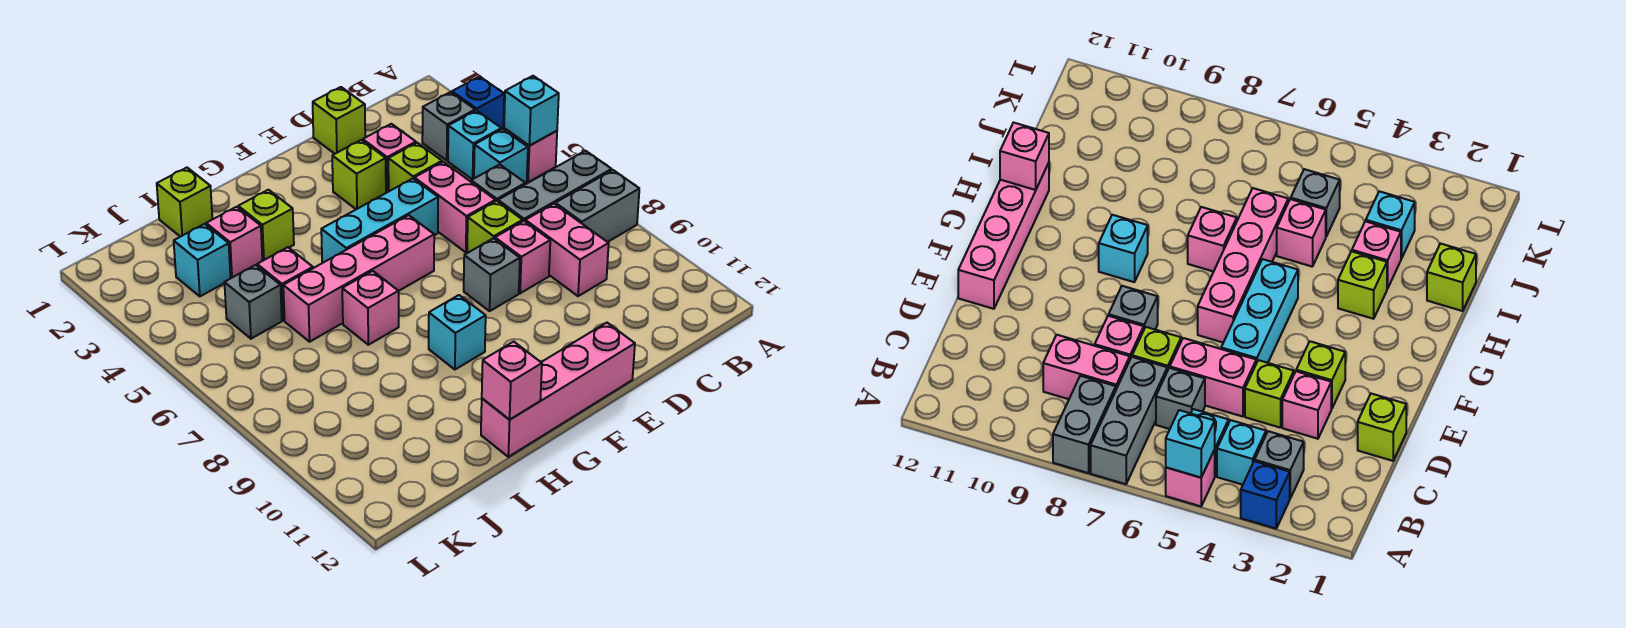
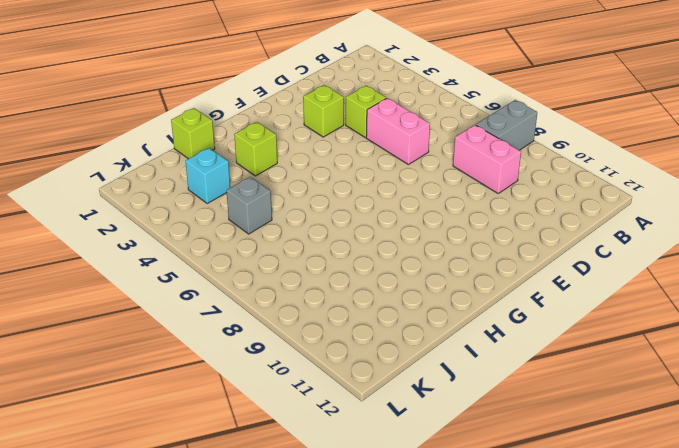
none -> blue 1x1 brick [452,76,504,129]
none -> pink 1x1 brick [504,128,557,182]
none -> grey 1x3 brick [498,151,612,221]
none -> grey 1x1 brick [422,92,475,160]

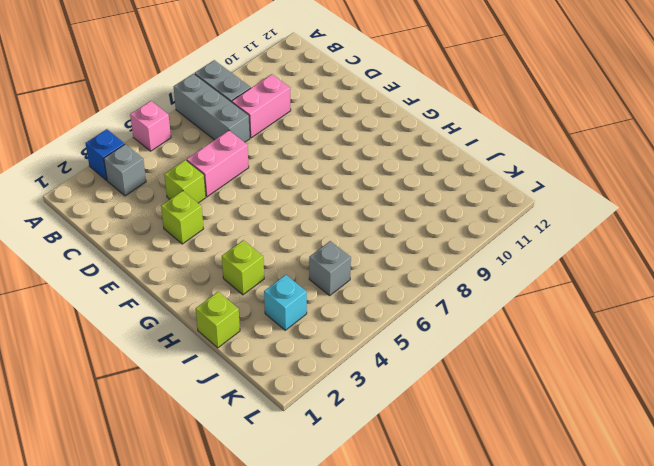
none -> cyan 1x1 brick [448,110,501,179]
none -> cyan 1x1 brick [474,129,528,184]
none -> grey 1x1 brick [471,164,525,201]
none -> lime 1x1 brick [313,87,365,154]

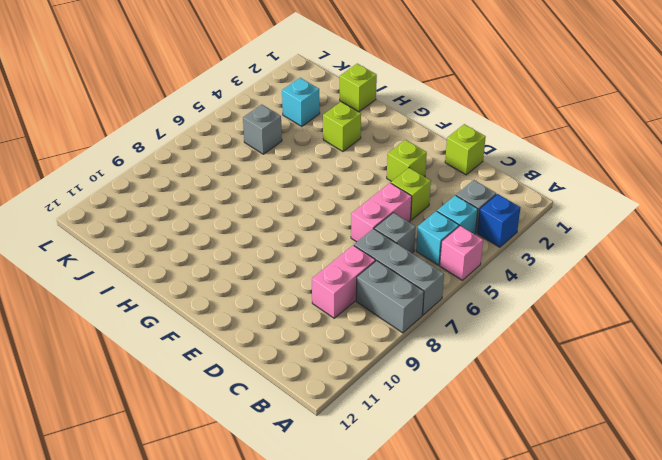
none -> pink 1x1 brick [363,124,416,193]
none -> lime 1x1 brick [467,201,523,253]
none -> pink 1x1 brick [495,221,550,293]
none -> cyan 1x3 brick [321,179,438,263]

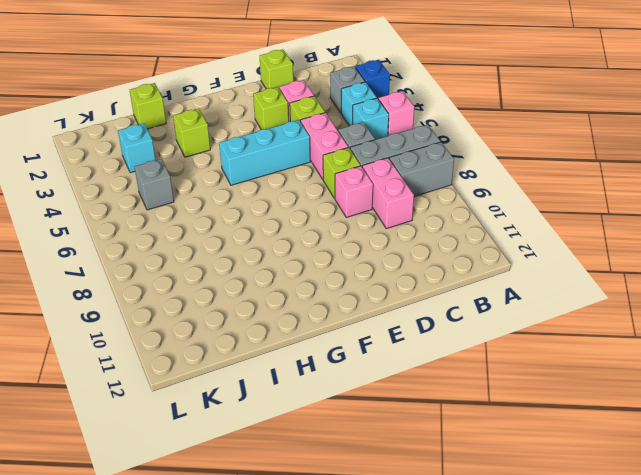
none -> grey 1x1 brick [464,238,520,311]
none -> pink 1x4 brick [481,323,635,457]
none -> pink 1x4 brick [283,215,434,342]
none -> cyan 1x1 brick [429,295,486,370]

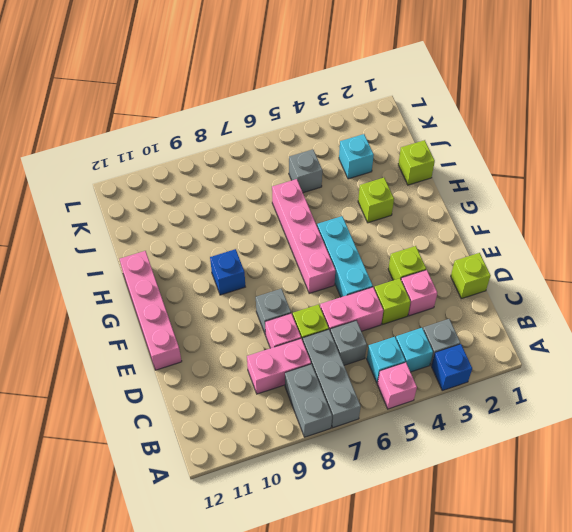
blue 1x1 brick [210,249,245,295] -> cyan 1x1 brick [429,295,486,370]
none -> pink 1x1 brick [342,271,399,345]
none -> pink 1x1 brick [206,207,262,278]
none -> pink 1x1 brick [257,247,313,320]
none -> cyan 1x1 brick [504,76,559,146]

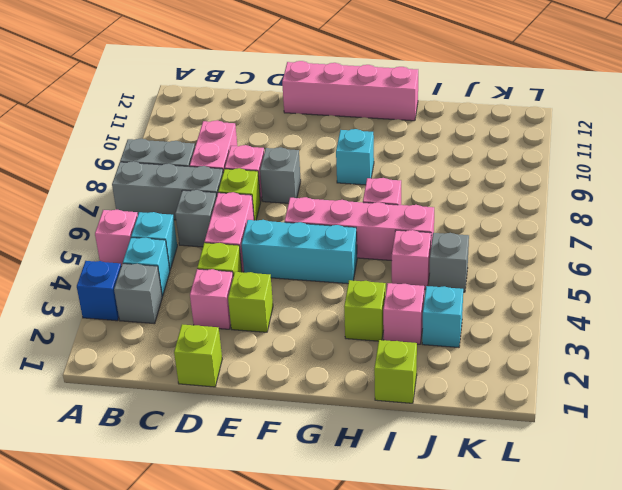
none -> cyan 1x1 brick [504,76,559,146]
none -> pink 1x1 brick [482,342,542,420]

